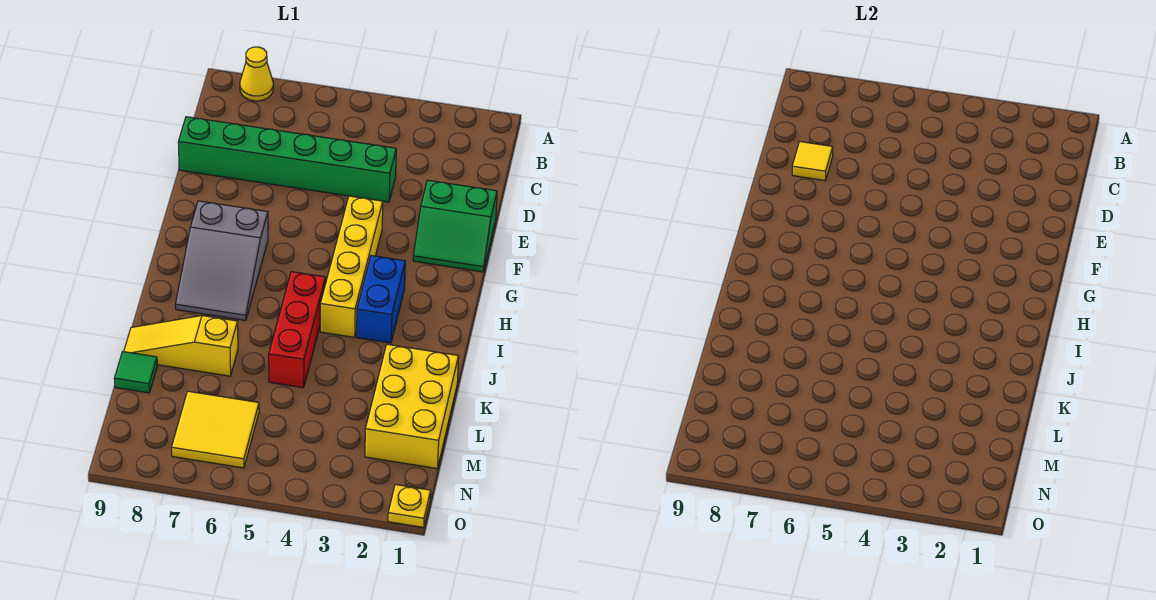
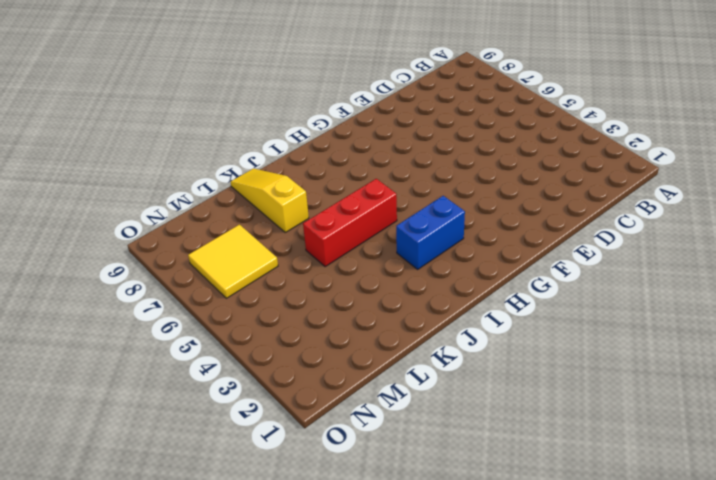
none -> yellow 1x1 cone [240,47,273,101]
none -> green 1x6 brick [178,117,396,202]
none -> green 2x2 slope [413,180,497,272]

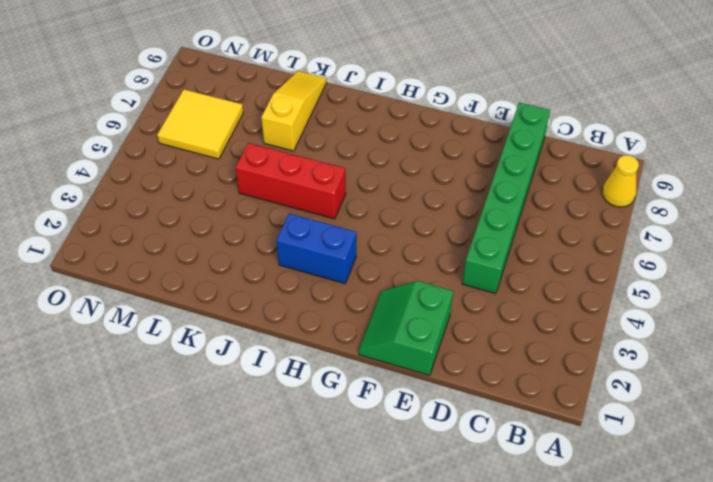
none -> yellow 1x4 brick [320,196,383,337]
none -> grey 2x3 slope [175,201,268,320]
none -> yellow 2x3 brick [365,344,459,468]

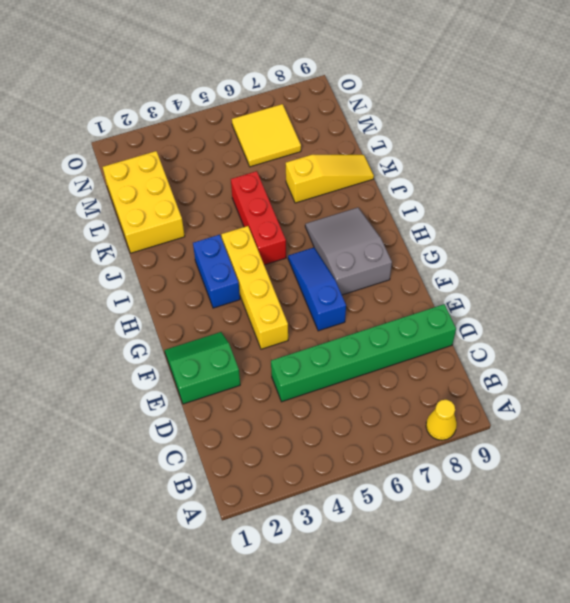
blue 1x3 slope [288,248,346,331] -> none
none -> green 1x1 tile [114,352,157,393]
none -> yellow 1x1 plate [388,485,431,527]
none -> yellow 1x1 tile [792,142,833,181]

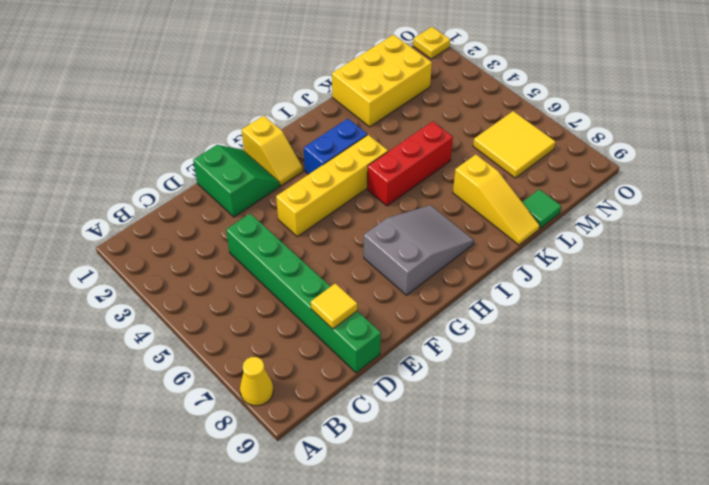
yellow 1x2 slope [242,116,303,186] -> none

